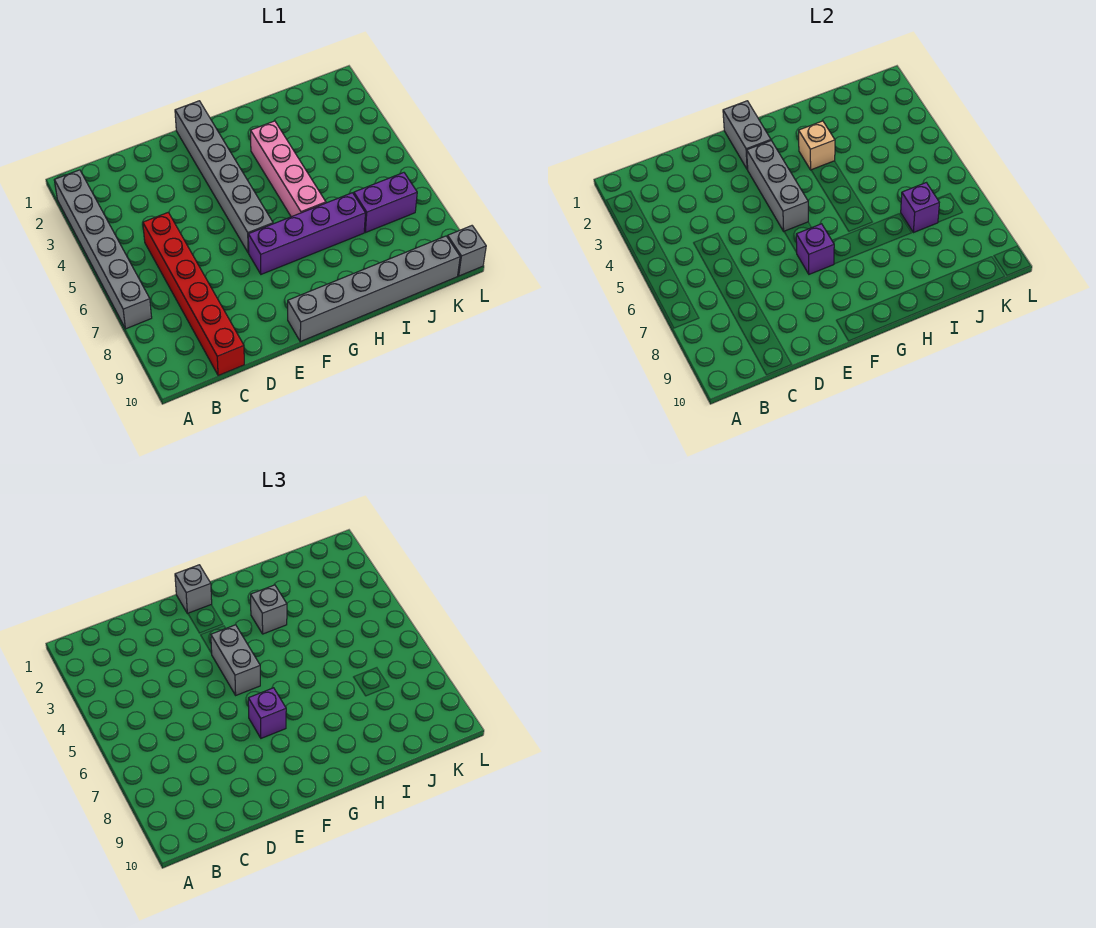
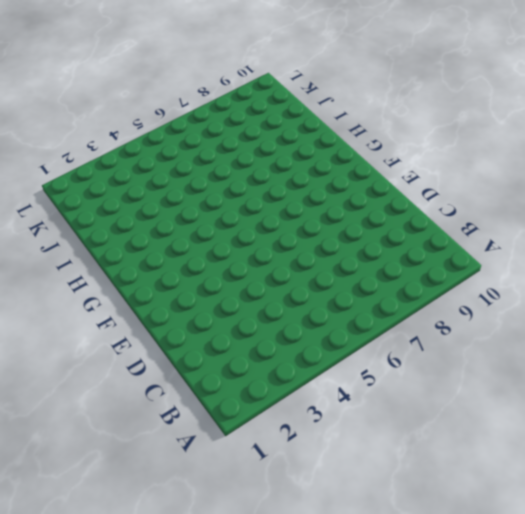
none -> grey 1x6 brick [54,170,152,329]
none -> red 1x6 brick [143,212,244,376]
none -> grey 1x6 brick [175,101,273,253]

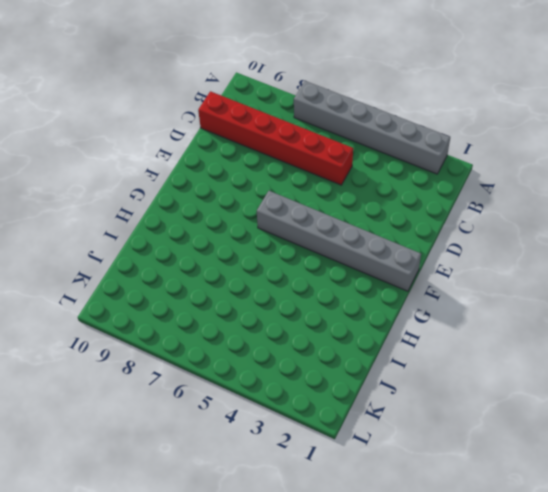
none -> purple 1x4 brick [248,193,365,274]
none -> grey 1x6 brick [288,236,460,342]
none -> pink 1x4 brick [251,121,326,217]

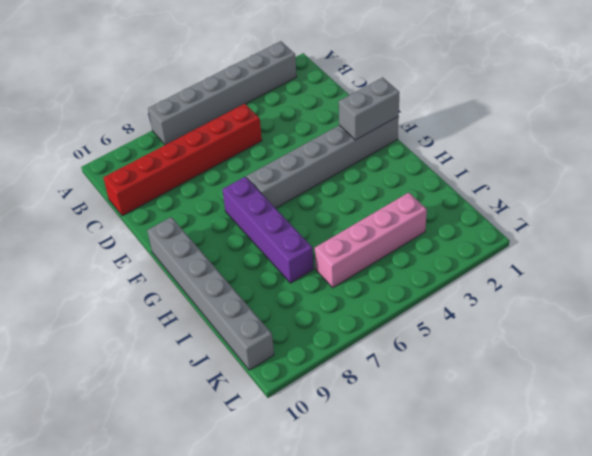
pink 1x4 brick [315,193,427,288] -> pink 1x4 brick moved to [251,121,326,217]
none -> purple 1x2 brick [354,173,417,233]
none -> grey 1x1 brick [447,226,486,276]
none -> grey 1x3 brick [747,140,808,231]

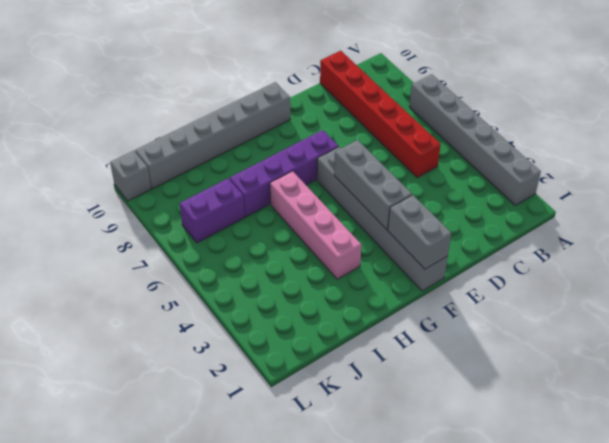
none -> purple 1x1 brick [796,224,834,274]
none -> tan 1x1 brick [799,121,835,170]
none -> purple 1x1 brick [901,183,939,233]

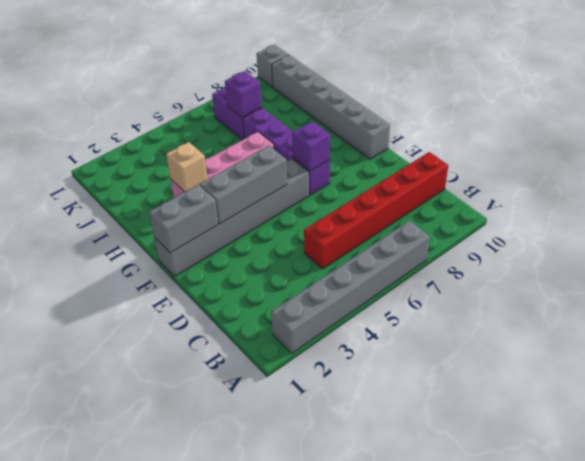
none -> grey 1x1 brick [175,565,212,613]
none -> grey 1x2 brick [211,625,260,695]
none -> purple 1x1 brick [248,688,286,738]

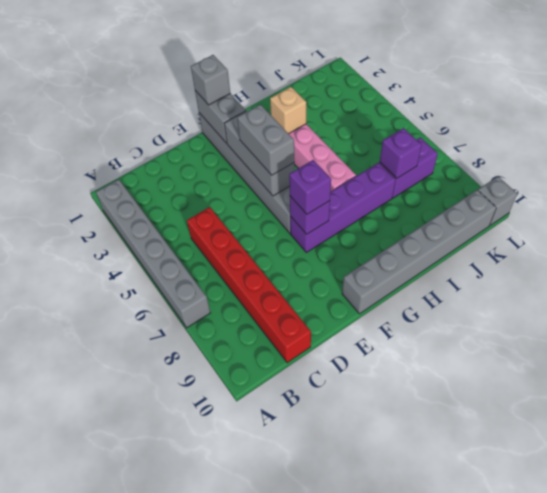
none -> grey 1x1 brick [251,585,287,634]

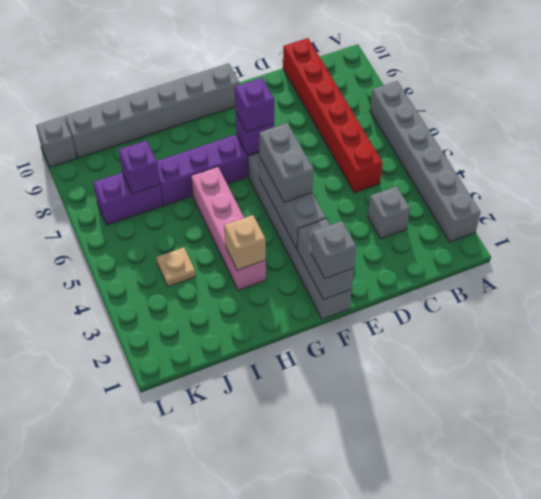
grey 1x1 brick [368,186,410,239] -> grey 1x1 brick moved to [251,585,287,634]
tan 1x1 plate [156,247,196,287] -> none

